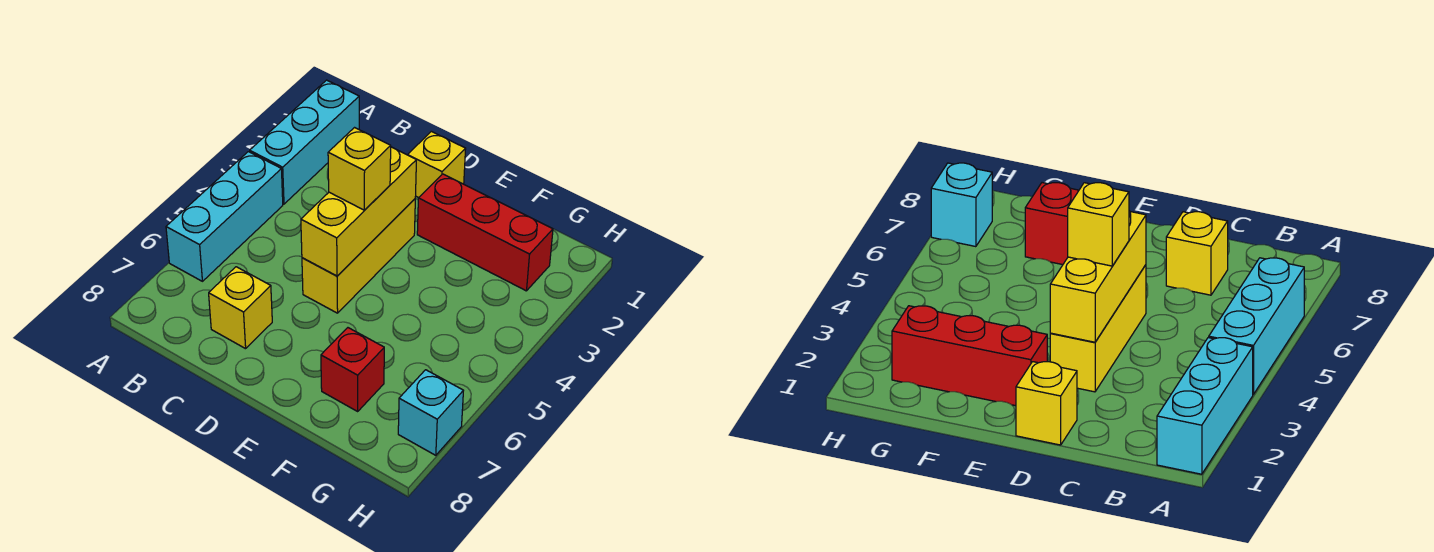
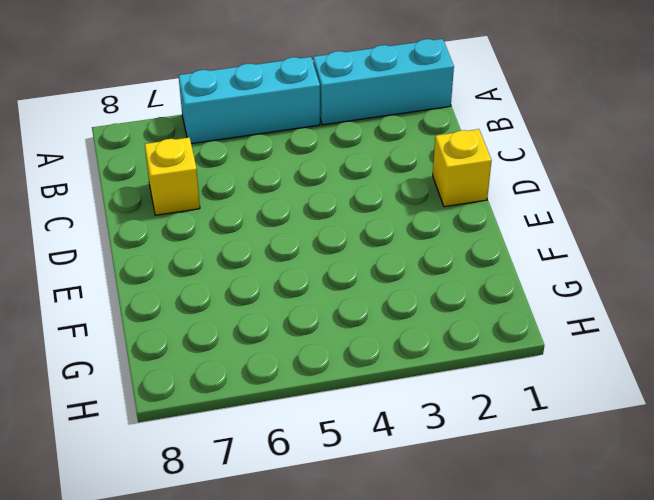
none -> yellow 1x3 brick [302,199,415,313]
none -> red 1x3 brick [417,174,553,291]

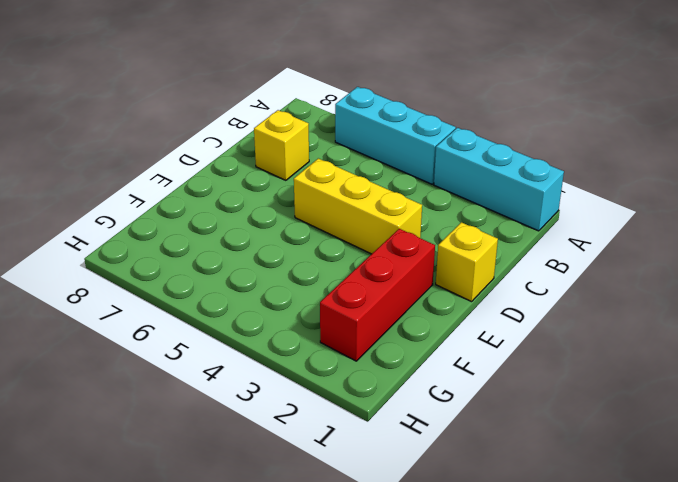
none -> red 1x1 brick [321,328,384,411]
none -> cyan 1x1 brick [398,370,463,455]

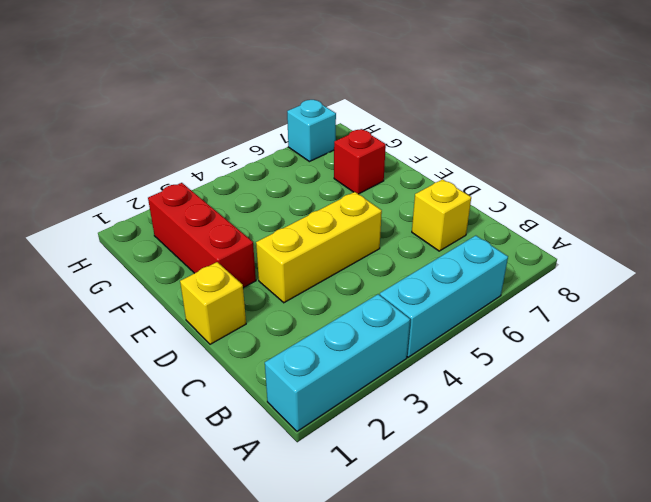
none -> yellow 1x3 brick [301,147,416,276]
none -> yellow 1x1 brick [328,128,391,210]

